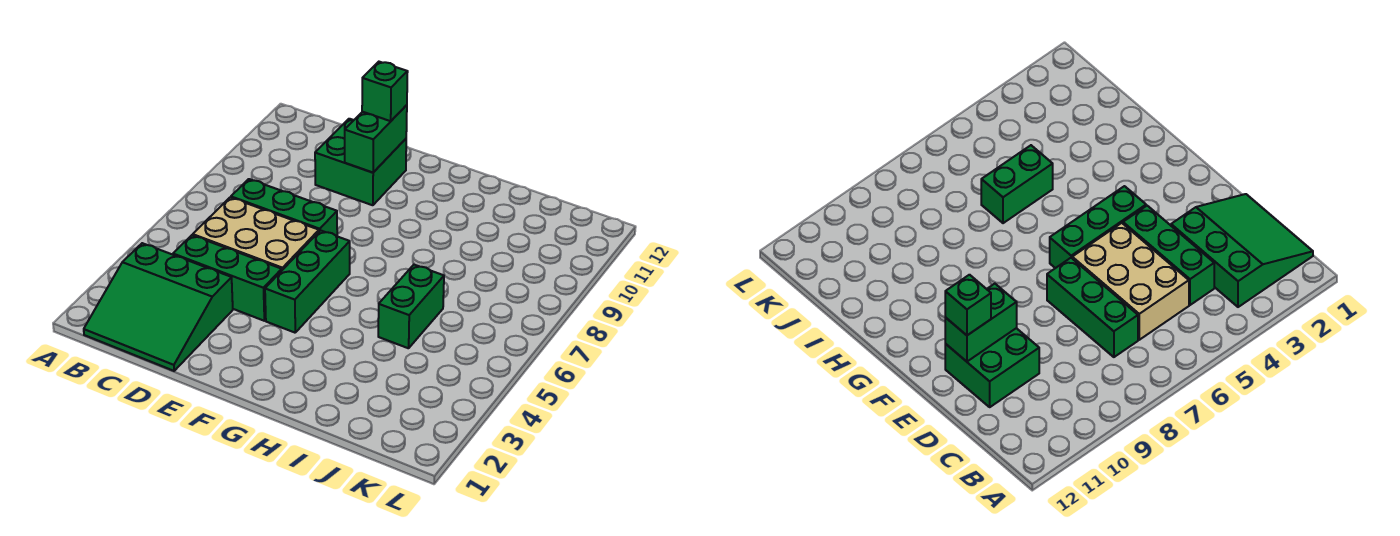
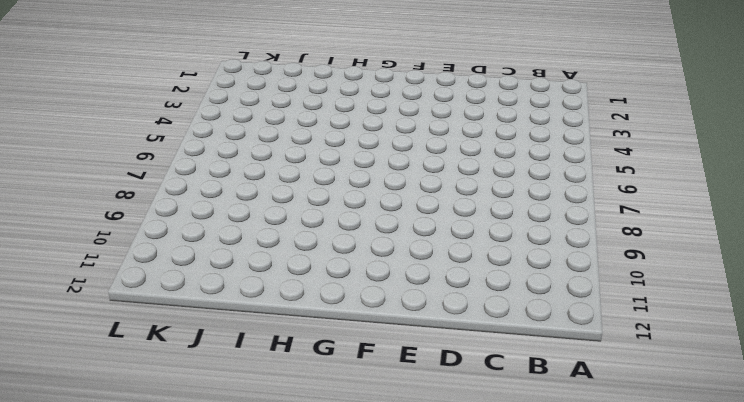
none -> green 3x3 slope [84,243,233,371]
none -> green 1x3 brick [173,235,282,321]

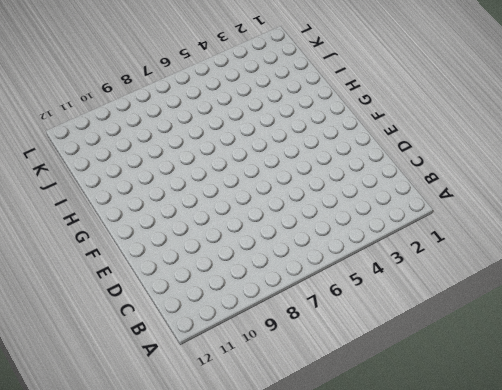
none -> green 3x3 slope [84,243,233,371]
none -> green 1x3 brick [173,235,282,321]

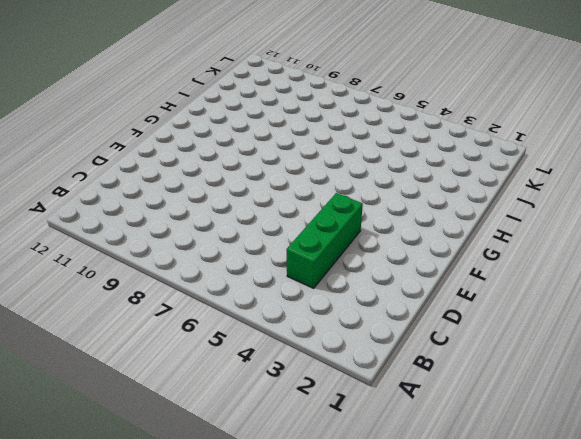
none -> green 3x3 slope [84,243,233,371]
none -> tan 2x3 brick [193,197,319,270]

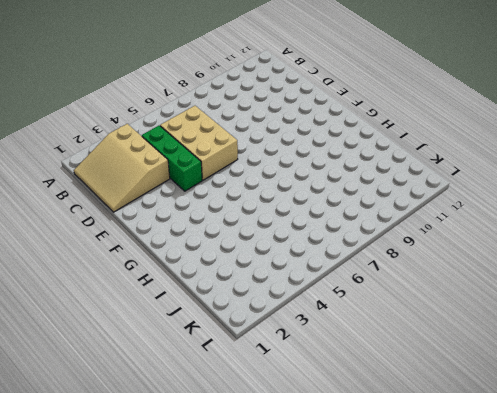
tan 3x3 slope [74,124,170,212] -> green 3x3 slope [84,243,233,371]
none -> green 1x3 brick [231,179,337,236]
none -> green 2x2 brick [315,119,406,205]

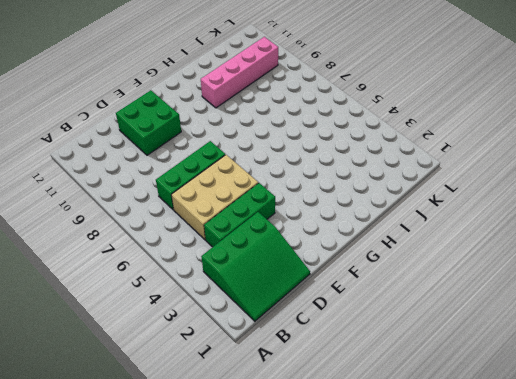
pink 1x4 brick [201,37,278,108] -> none
none -> green 1x3 brick [265,230,350,333]
none -> green 1x2 brick [378,265,444,348]

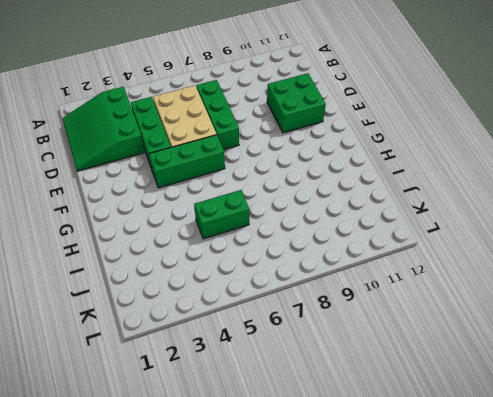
none -> green 1x2 brick [345,105,407,173]
none -> green 1x1 brick [362,62,408,121]

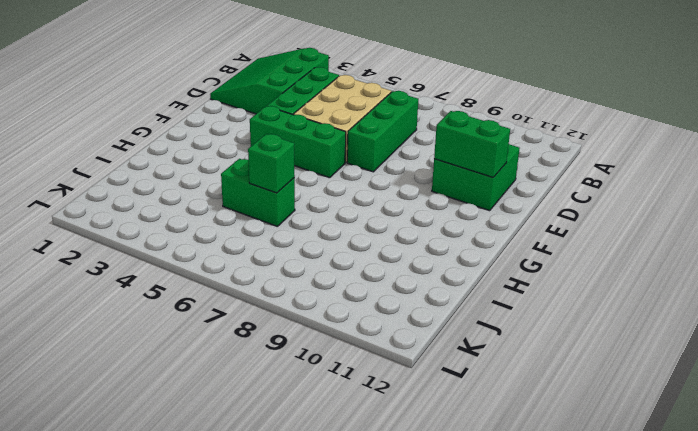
green 1x1 brick [248,134,295,193] -> green 1x1 brick moved to [362,62,408,121]

